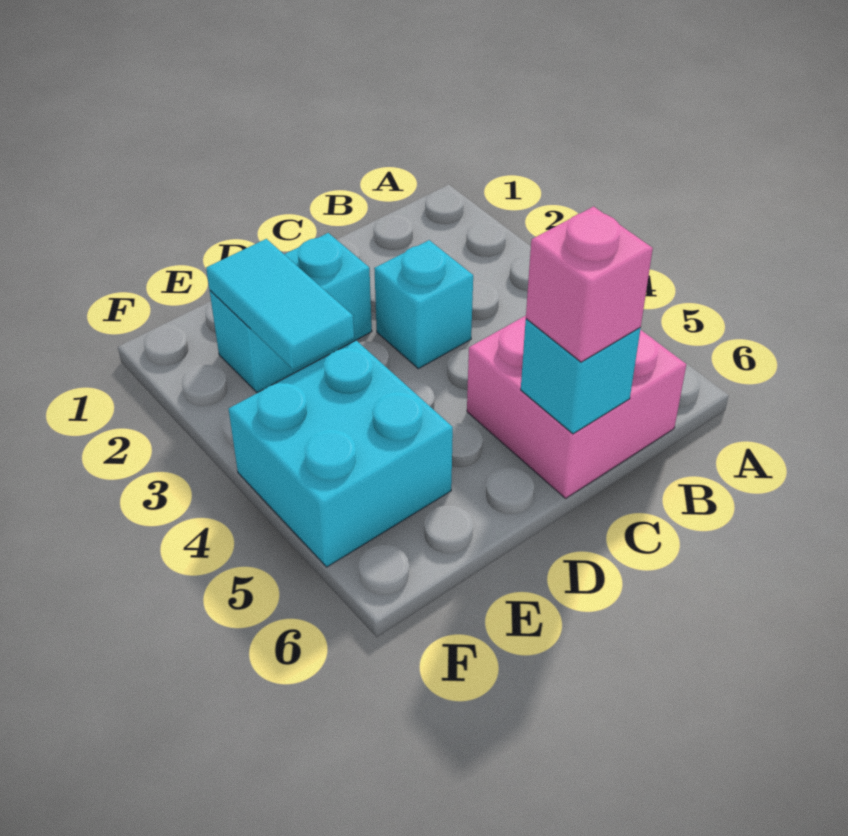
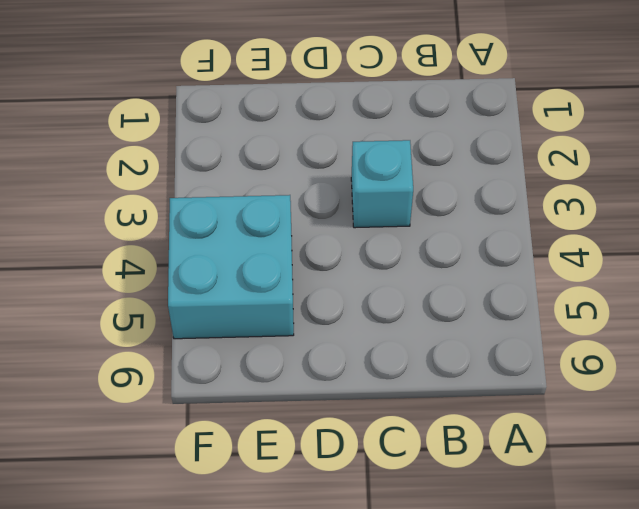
none -> pink 2x2 brick [467,316,686,498]
none -> cyan 1x2 brick [210,233,372,393]

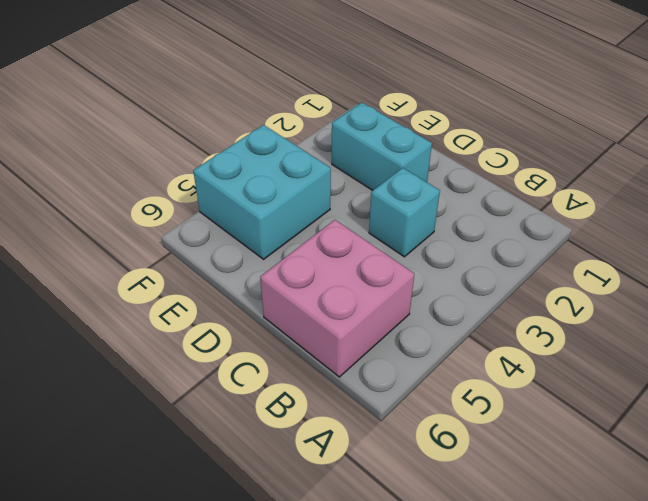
none -> cyan 1x1 brick [521,319,641,434]
none -> cyan 1x2 tile [206,239,354,370]

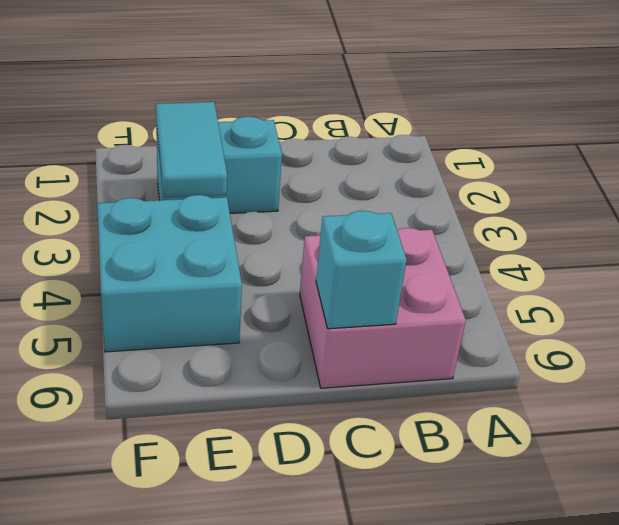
none -> cyan 1x1 brick [374,240,473,369]
none -> pink 1x1 brick [526,206,653,362]

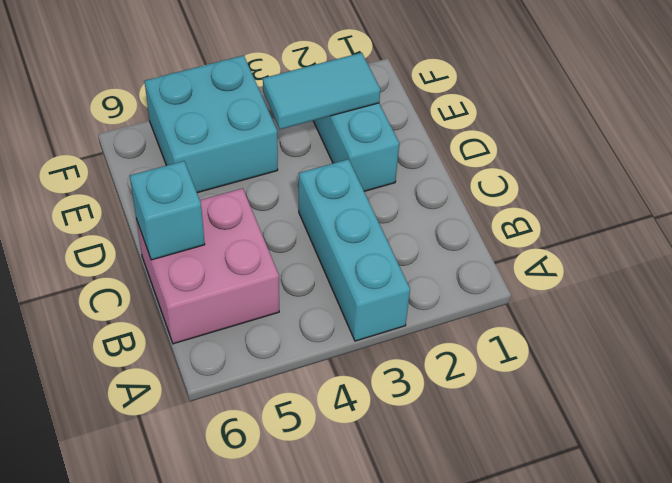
cyan 1x3 brick [299,159,410,341] -> cyan 1x1 brick [374,240,473,369]
none -> pink 1x1 brick [526,206,653,362]

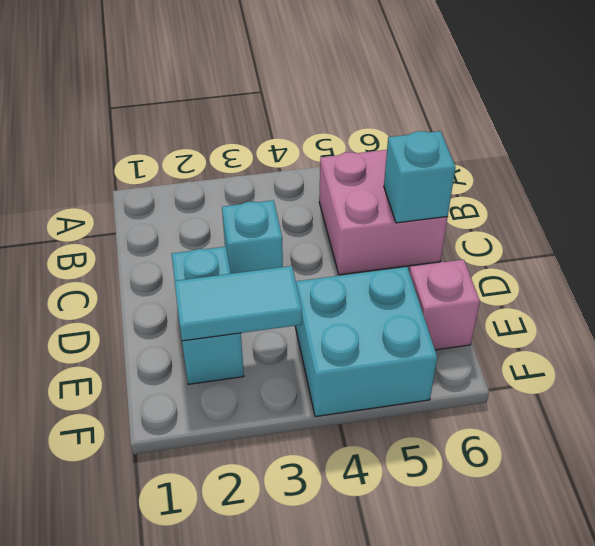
pink 1x1 brick [409,260,480,350] -> pink 1x1 brick moved to [526,206,653,362]

